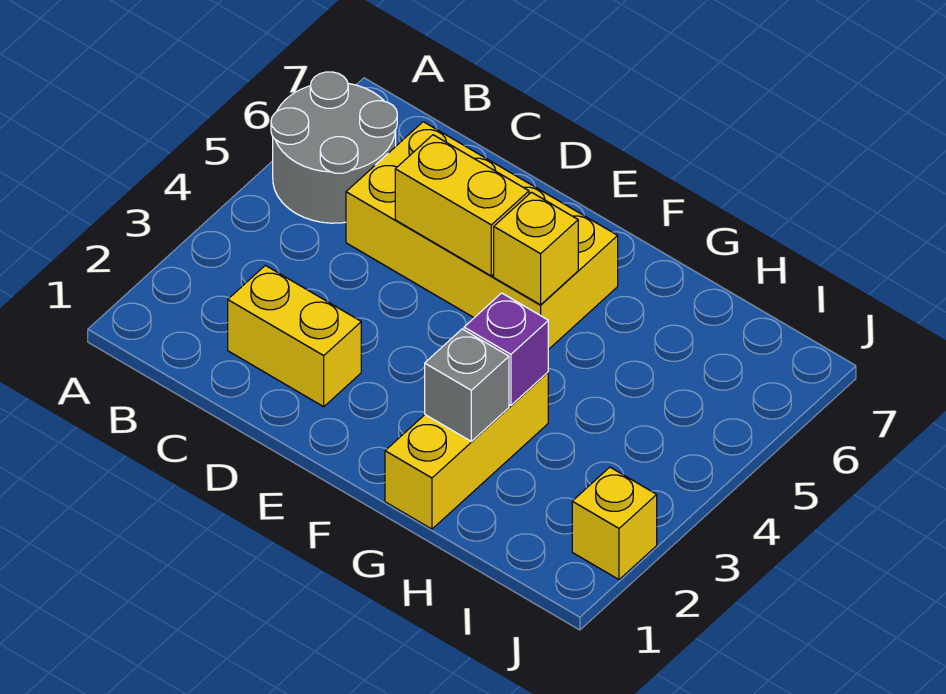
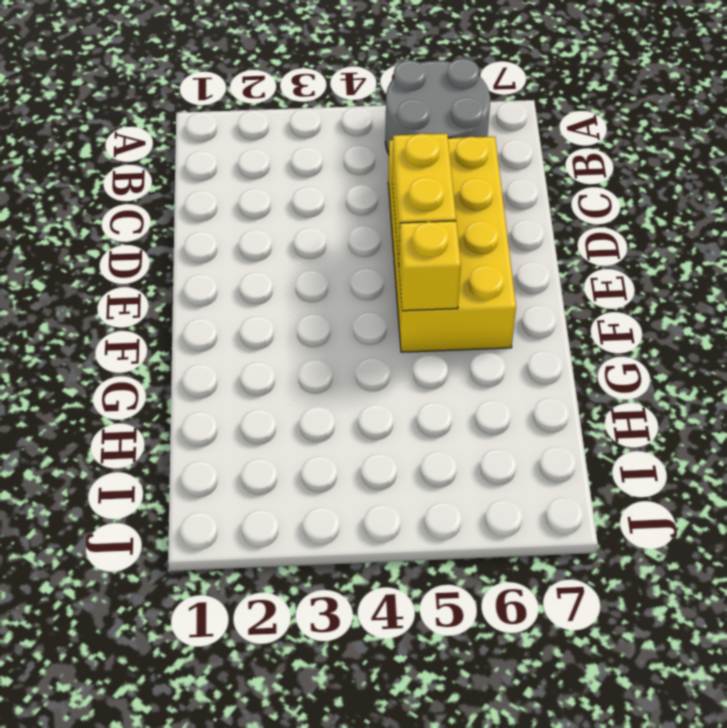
none -> yellow 1x2 brick [228,265,361,407]
none -> yellow 1x3 brick [385,372,548,529]

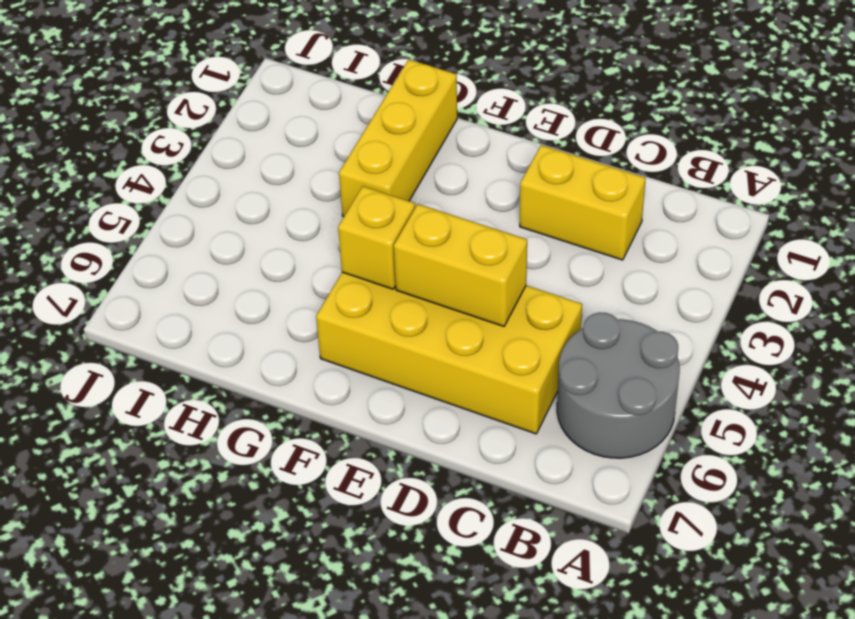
none -> yellow 1x1 brick [572,467,657,580]
none -> grey 1x1 brick [425,329,509,441]

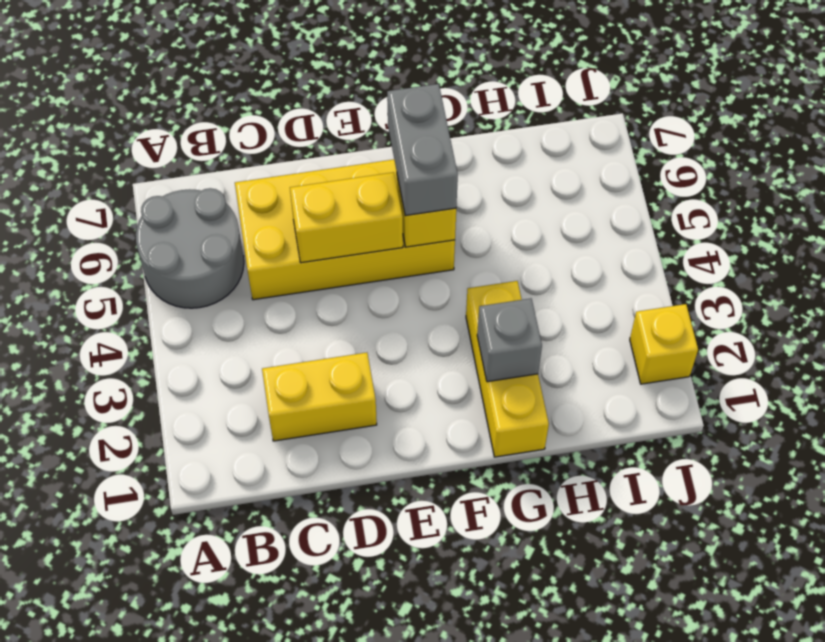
grey 1x2 brick [387,84,458,216] -> none
none -> purple 1x1 brick [464,293,548,405]

